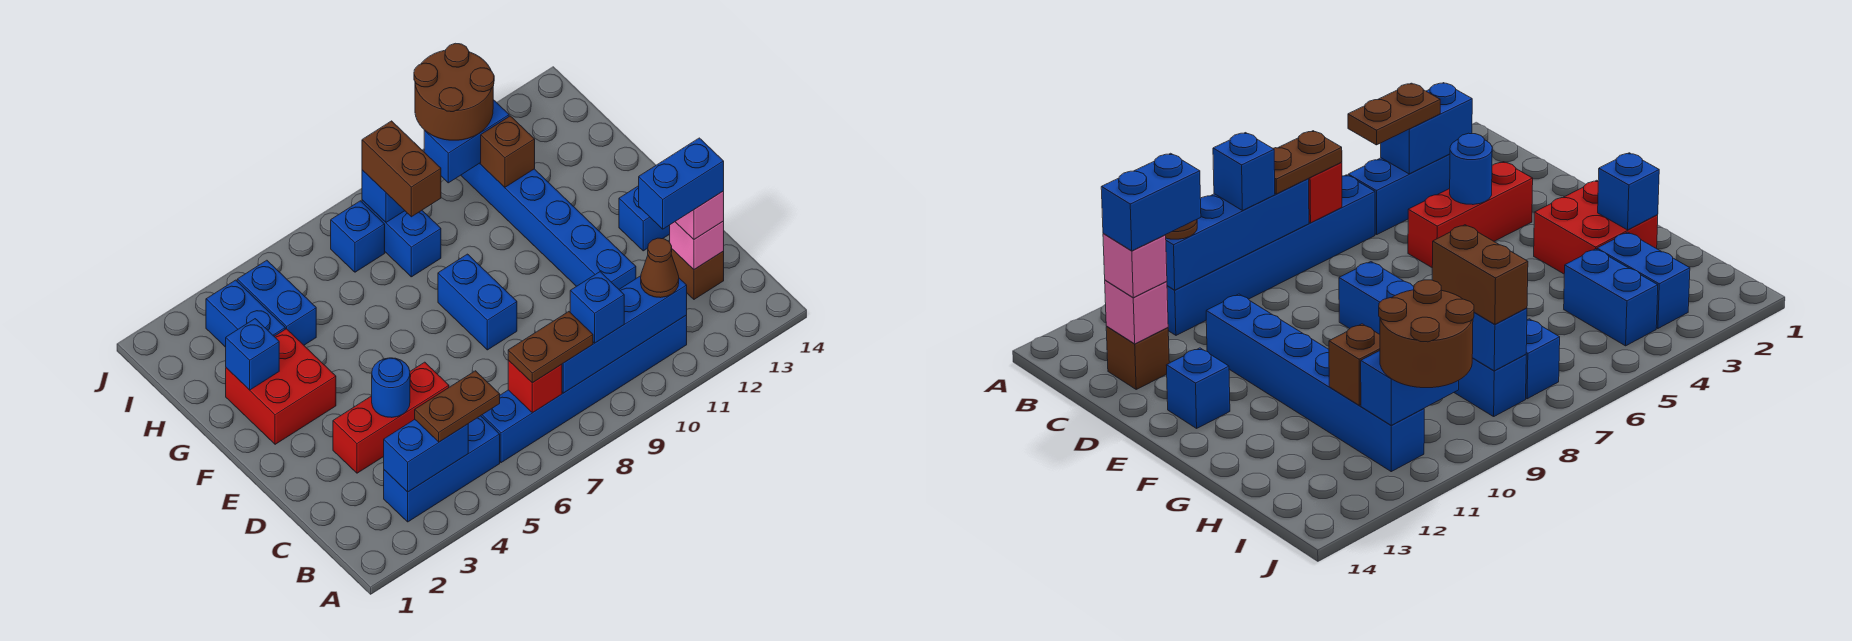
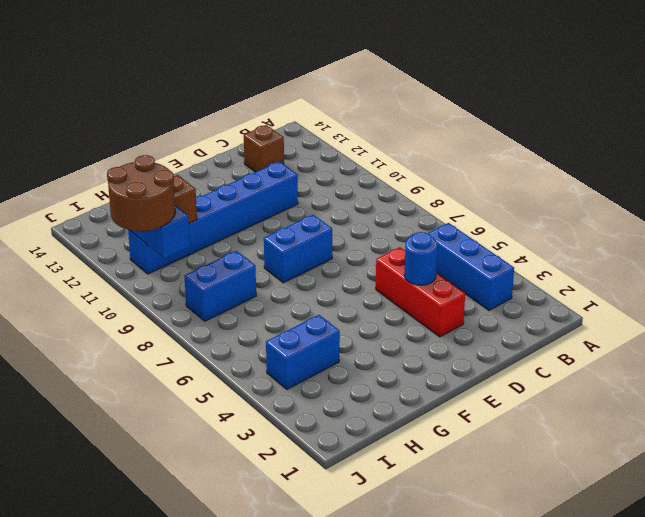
none -> blue 1x6 brick [481,315,687,463]
none -> blue 1x1 brick [619,186,670,251]
none -> red 2x2 brick [226,329,336,444]

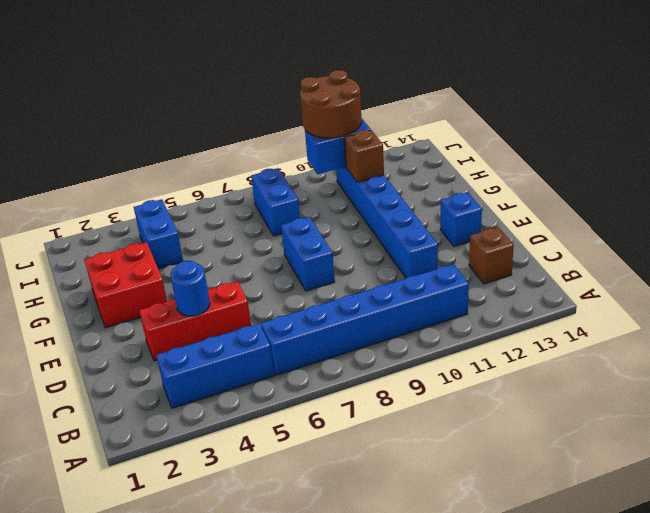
none -> blue 1x2 brick [206,280,285,347]
none -> blue 1x1 brick [331,201,385,272]
none -> blue 1x2 brick [384,420,468,492]

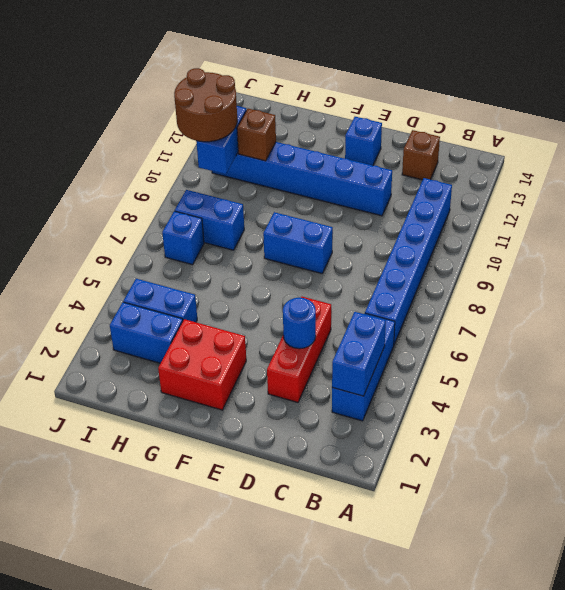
none -> red 1x1 brick [508,360,562,413]
none -> blue 1x4 brick [562,276,687,393]
none -> pink 1x1 brick [670,221,724,269]

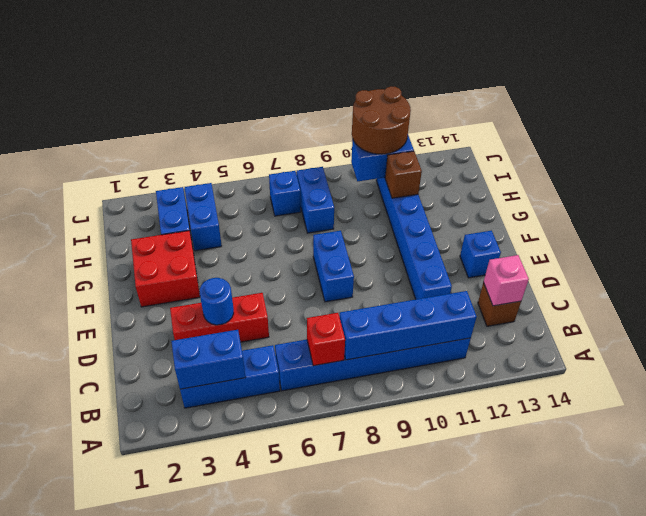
none -> blue 1x1 brick [226,319,279,390]
none -> blue 1x1 brick [362,170,405,222]
none -> brown 1x2 plate [415,371,500,442]

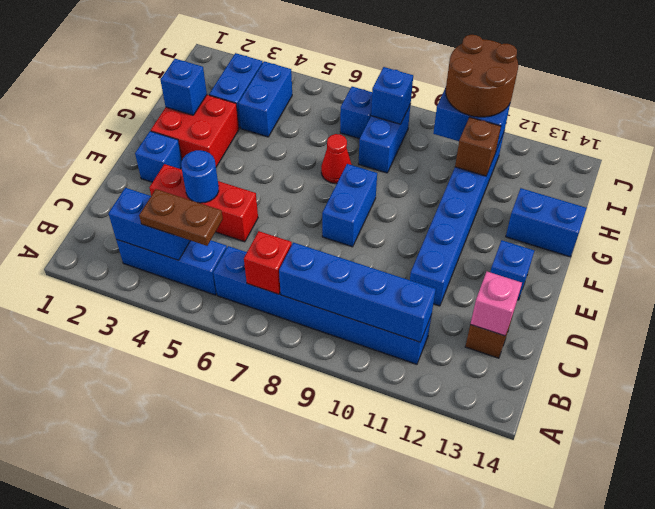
blue 1x1 brick [135,131,182,182] -> blue 1x1 brick moved to [570,272,624,343]
red 1x1 cone [321,134,352,184] -> none
blue 1x2 brick [506,188,587,257] -> blue 1x2 brick moved to [639,138,724,229]
none -> brown 1x2 plate [508,312,593,383]
none -> brown 1x1 cone [641,238,679,298]
none -> pink 1x1 brick [675,191,724,239]

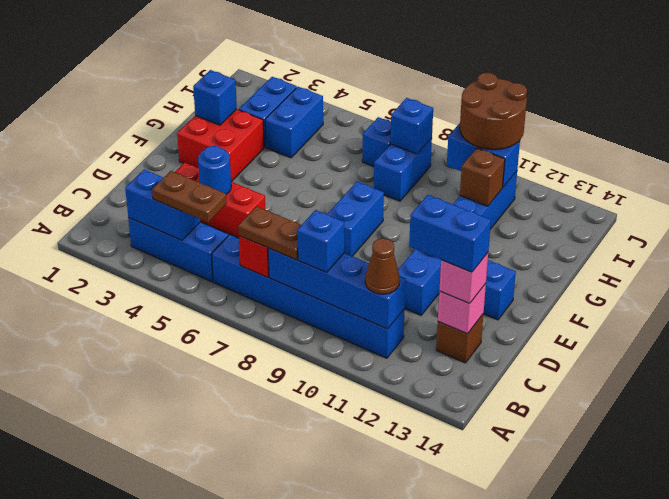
none -> brown 1x2 brick [362,121,441,217]

